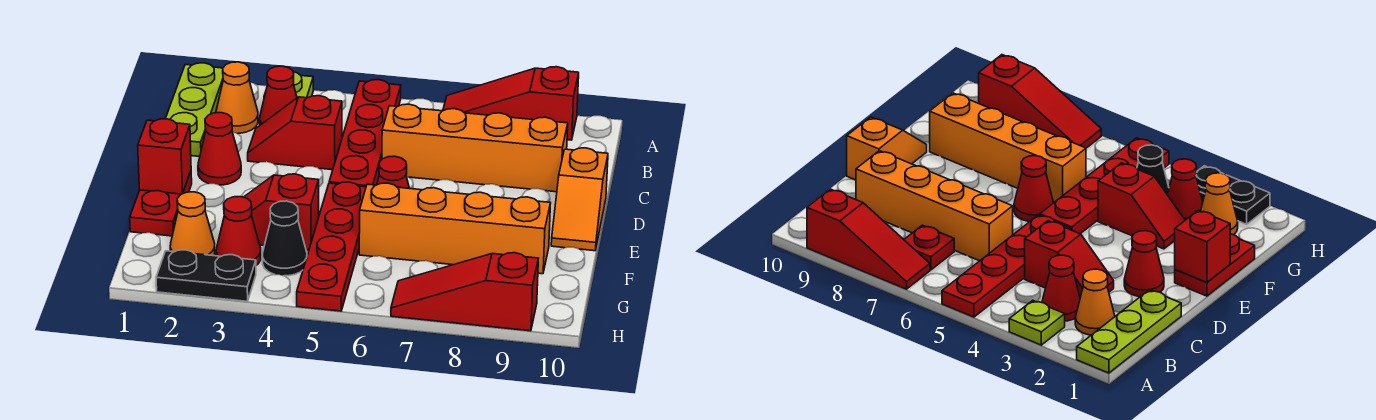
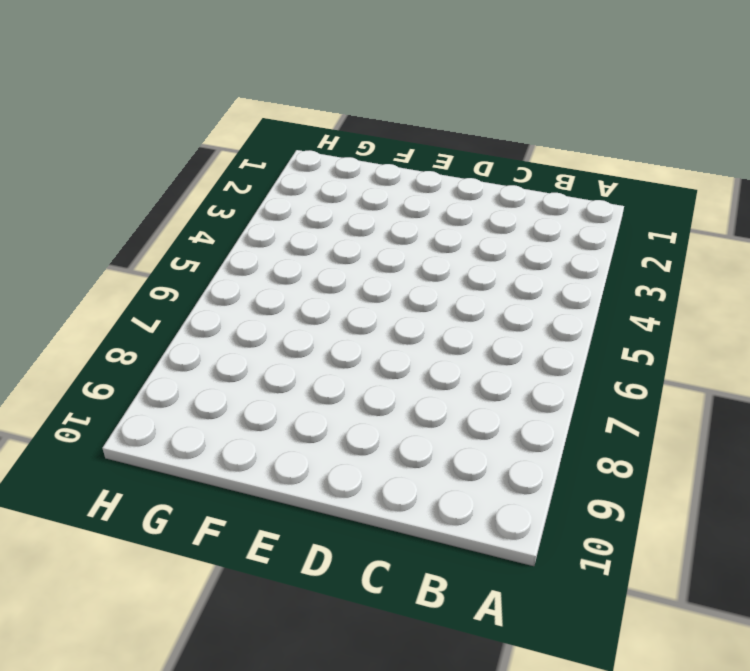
none -> lime 1x3 plate [166,63,223,157]
none -> lime 1x1 plate [264,72,313,98]
none -> red 1x4 plate [329,80,401,187]

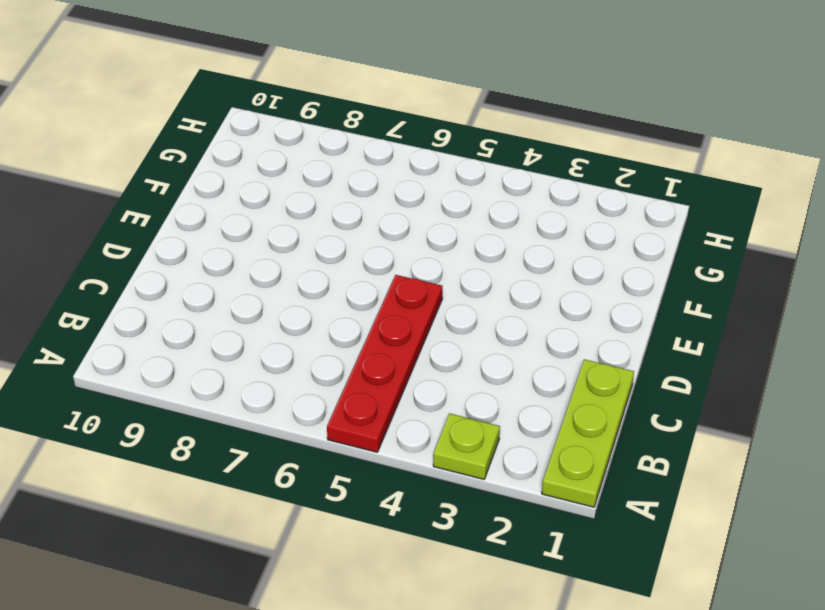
none -> red 1x3 slope [443,67,579,140]
none -> orange 1x1 cone [216,62,258,133]
none -> red 1x1 cone [260,66,297,125]

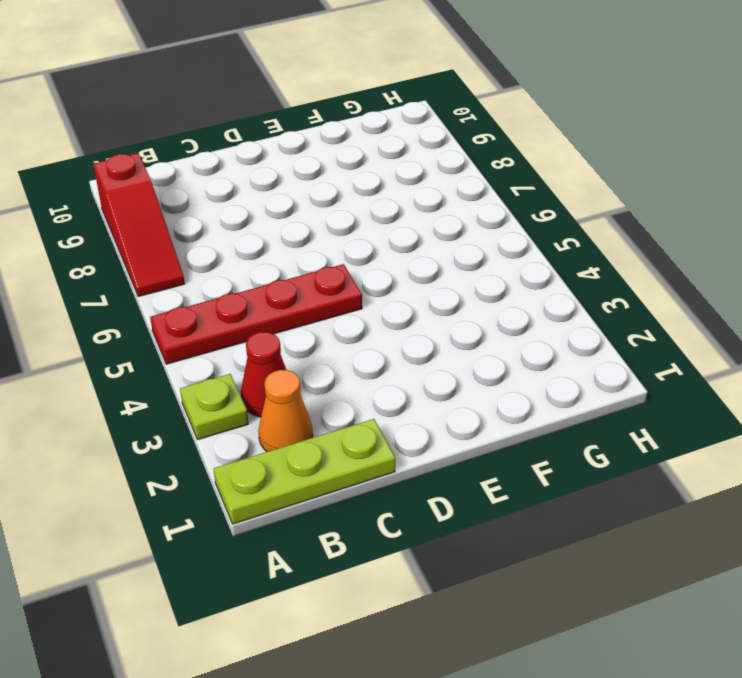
none -> red 1x1 plate [904,225,954,270]
none -> red 1x2 slope [248,96,342,170]
none -> orange 1x4 brick [382,104,568,192]

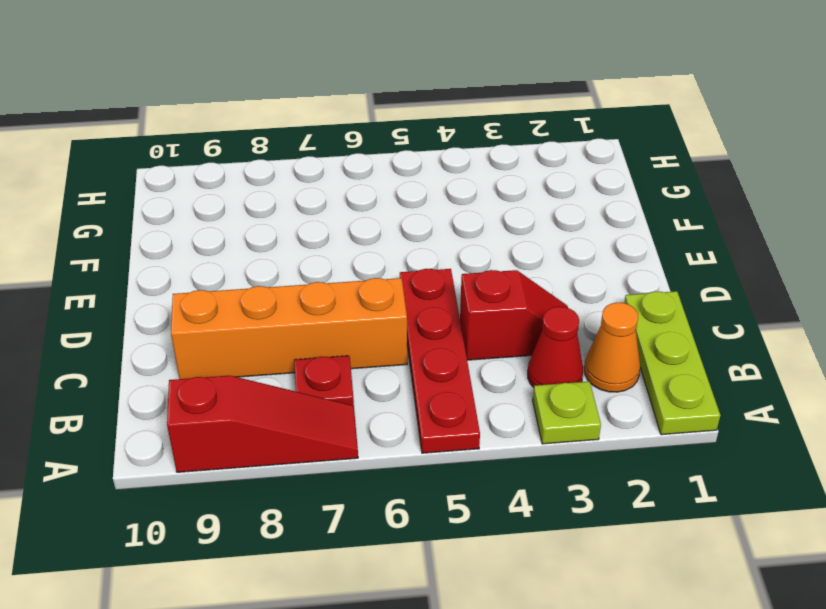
none -> red 1x1 cone [198,113,241,185]
none -> orange 1x2 slope [551,148,608,251]
none -> red 1x2 plate [130,171,192,236]

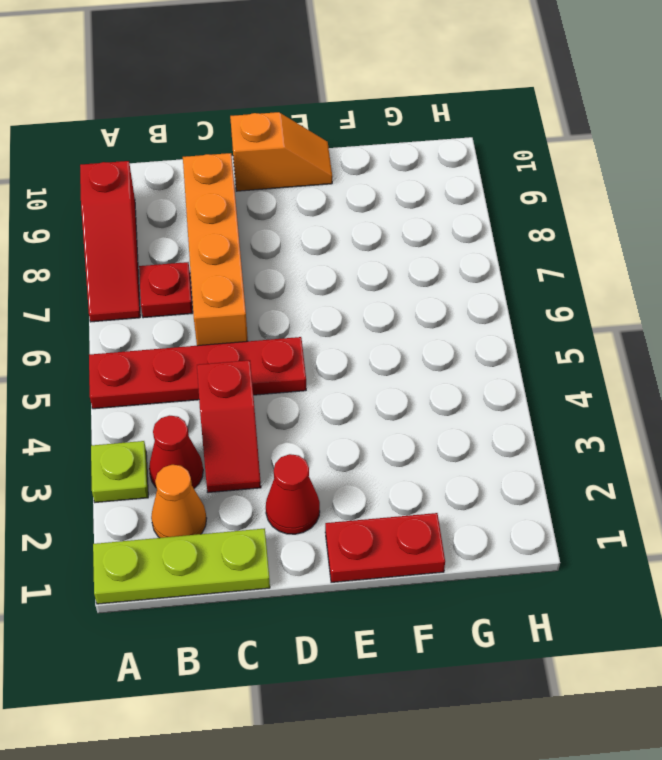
none -> red 1x4 plate [297,182,366,311]
none -> red 1x1 cone [377,156,409,188]
none -> red 1x2 slope [244,174,319,250]

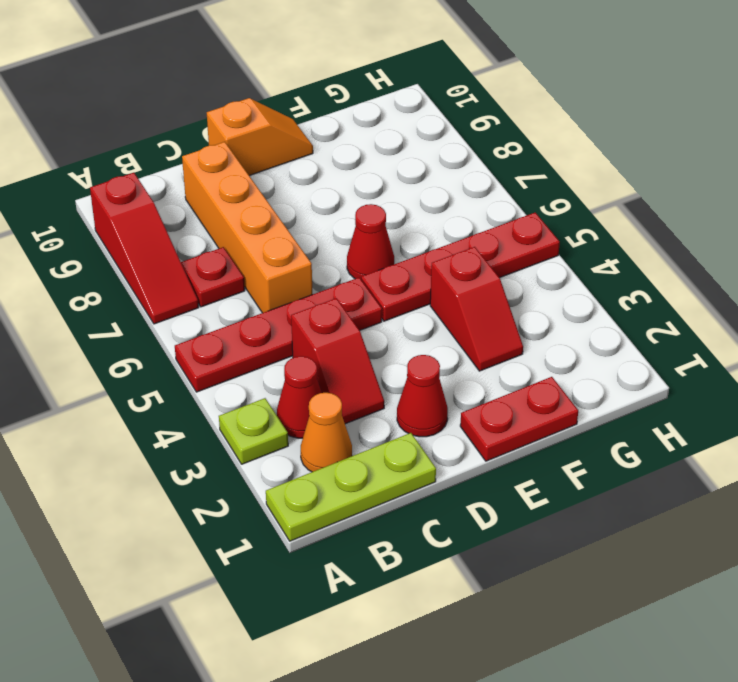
none -> orange 1x4 brick [359,183,551,274]
none -> orange 1x1 cone [170,192,215,256]
none -> red 1x1 cone [216,197,261,265]

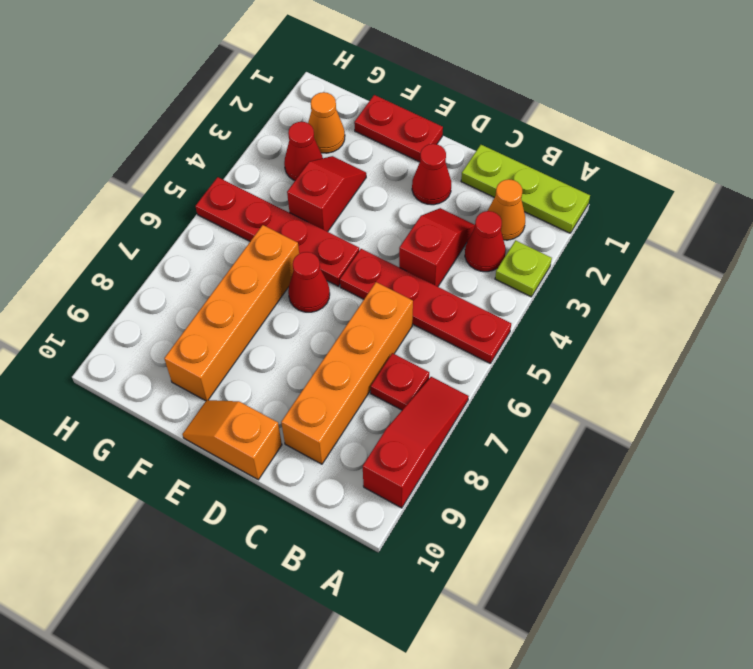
none -> black 1x1 cone [263,201,307,276]
none -> black 1x2 plate [156,250,256,301]
none -> red 1x3 slope [391,253,538,331]

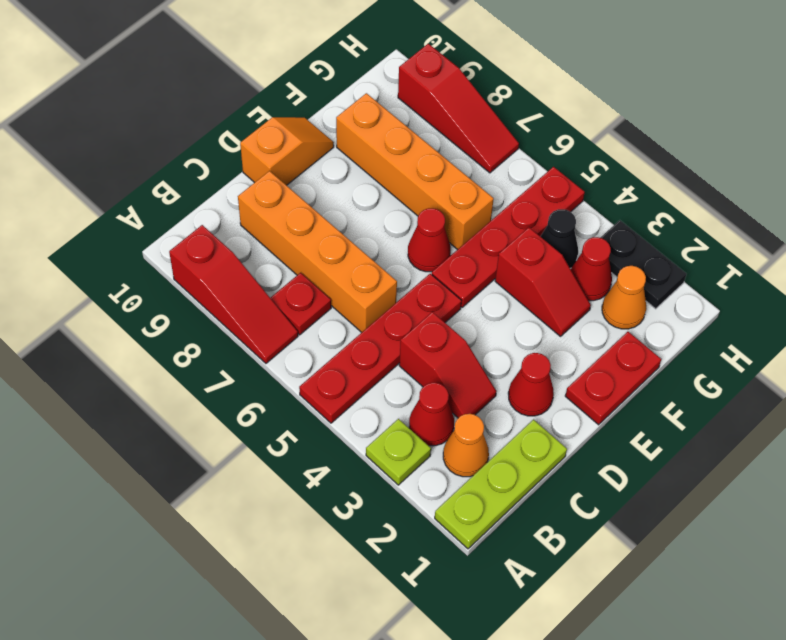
none -> red 1x1 brick [138,119,191,194]

